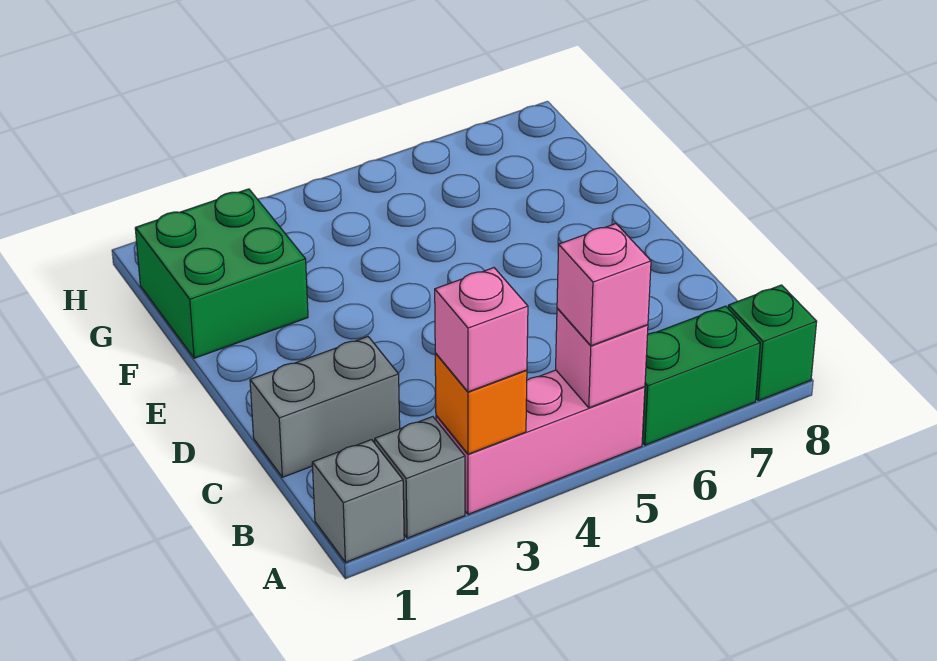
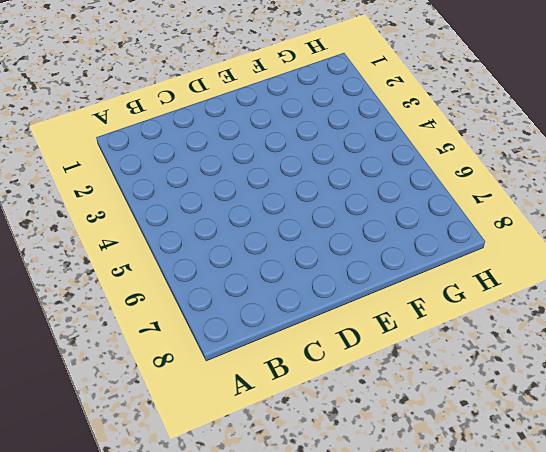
none -> grey 1x1 brick [312,440,404,562]
none -> grey 1x1 brick [375,417,465,538]

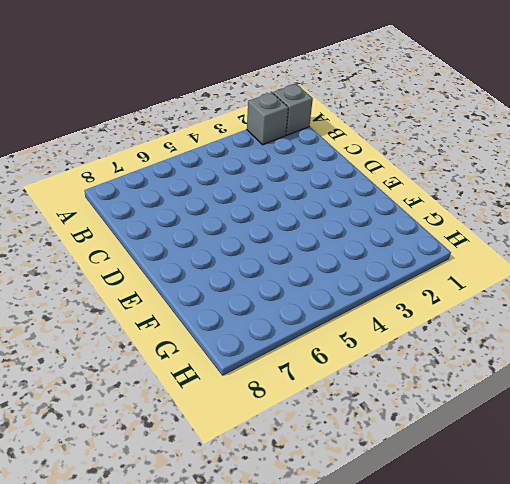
none -> pink 1x3 brick [436,370,645,514]
none -> green 1x2 brick [642,306,760,445]

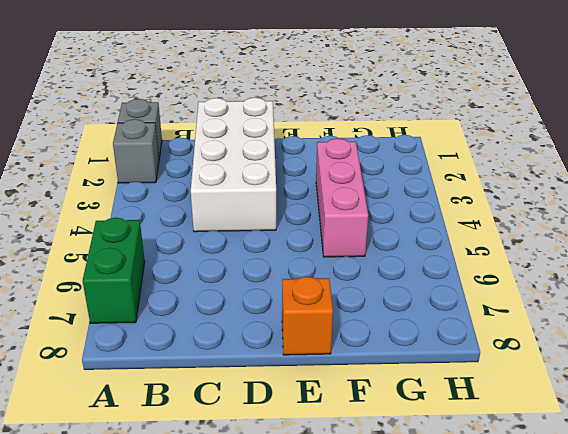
white 2x4 brick [191,98,276,232] -> grey 1x2 brick [250,337,400,477]
orange 1x1 brick [282,277,333,355] -> orange 1x1 brick moved to [435,353,527,454]
pink 1x3 brick [316,138,368,257] -> pink 1x3 brick moved to [436,370,645,514]
none -> green 1x1 brick [728,285,817,401]
none -> green 2x2 brick [135,189,308,358]

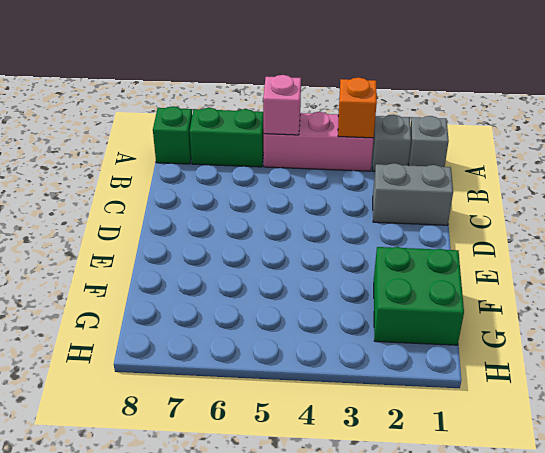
none -> pink 1x1 brick [435,268,528,392]
none -> pink 1x1 brick [557,224,651,346]

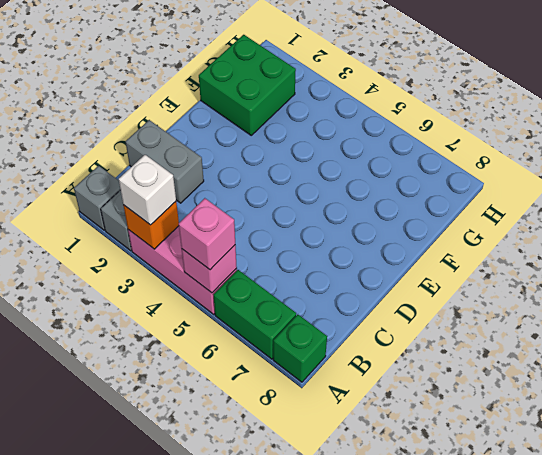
white 1x1 brick [119,155,176,225] -> pink 1x1 brick [435,268,528,392]

